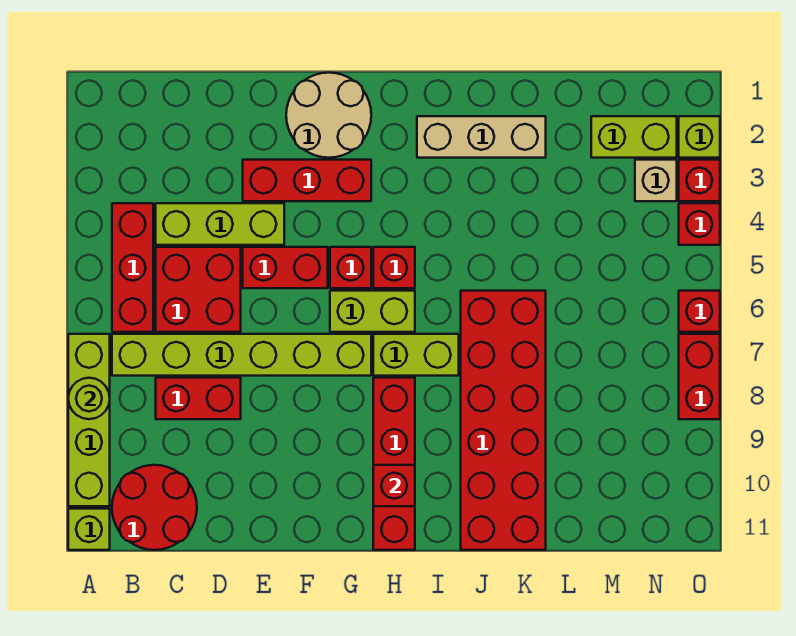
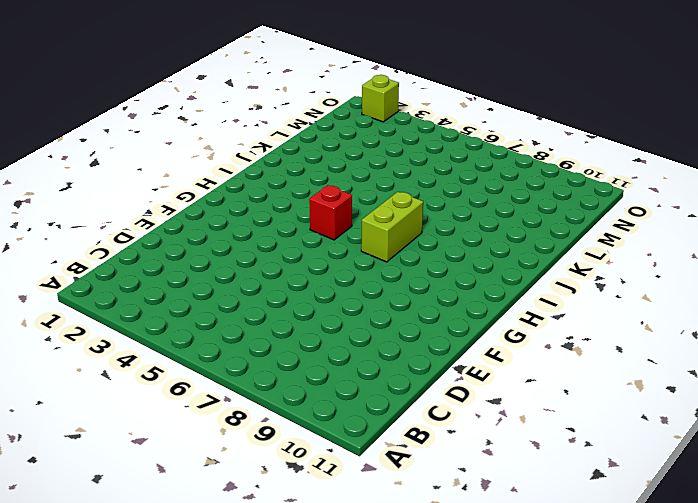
none -> lime 1x4 brick [68,334,110,506]
none -> lime 1x1 brick [68,509,110,550]
none -> red 1x3 brick [112,203,153,332]

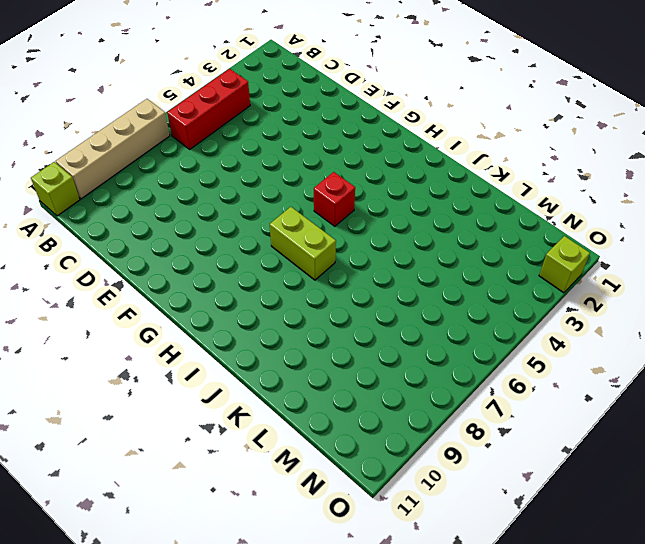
tan 1x4 brick [56,99,170,199] -> lime 1x4 brick [68,334,110,506]
none -> lime 1x6 brick [112,334,371,376]
none -> red 2x2 round brick [112,465,197,550]
none -> lime 1x3 brick [156,203,284,245]

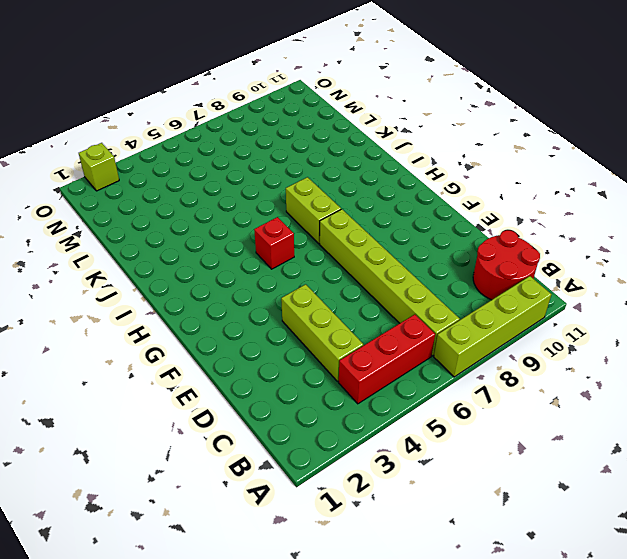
none -> lime 1x1 brick [68,509,110,550]
none -> red 2x2 brick [156,247,241,332]
none -> red 1x2 brick [156,378,241,419]

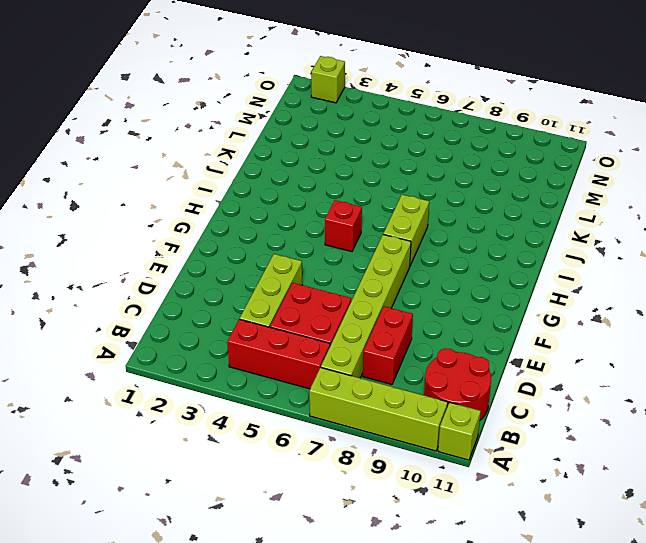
none -> red 1x3 brick [243,160,371,201]
none -> red 1x2 brick [243,247,328,288]
none -> tan 2x2 round brick [286,73,371,158]

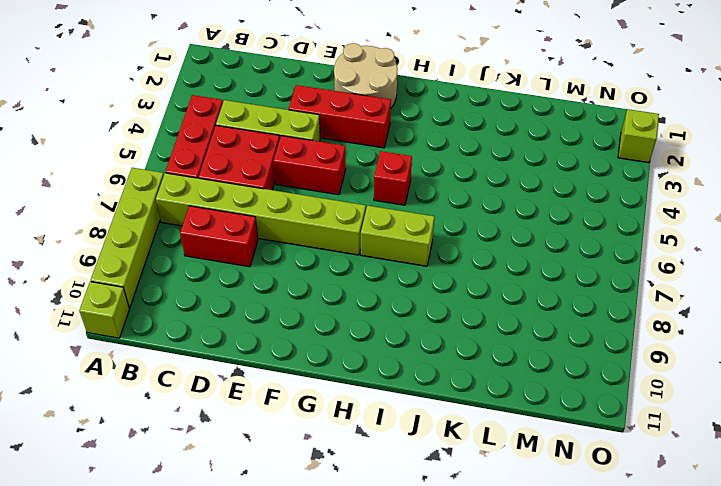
none -> red 2x2 round brick [112,465,197,550]
none -> red 1x1 brick [330,247,371,288]
none -> lime 1x2 brick [330,291,415,332]

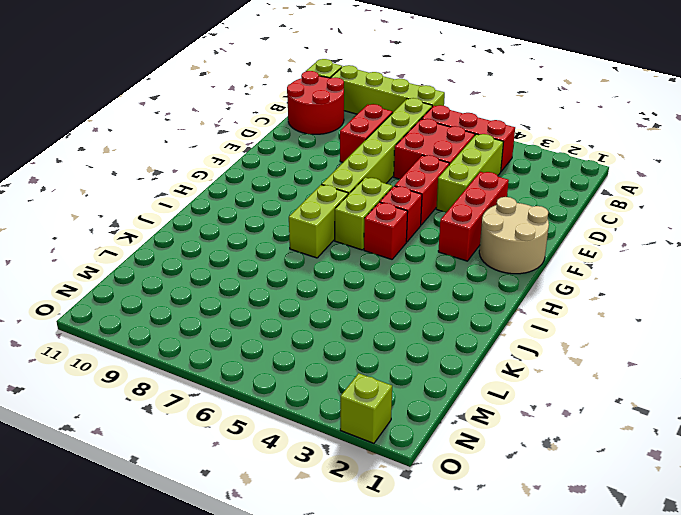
none -> red 1x4 brick [373,378,415,550]
none -> tan 1x3 brick [417,116,546,158]
none -> red 2x6 brick [461,291,546,550]

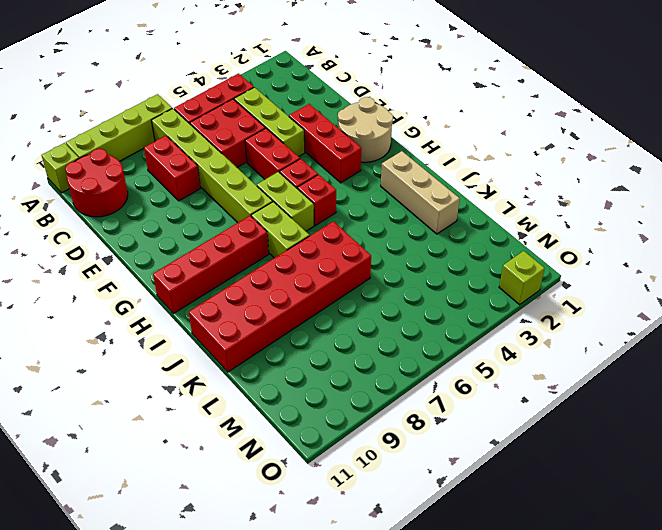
none -> lime 1x2 brick [591,116,677,158]
none -> tan 1x1 brick [635,160,677,201]
none -> red 1x1 brick [679,160,720,201]

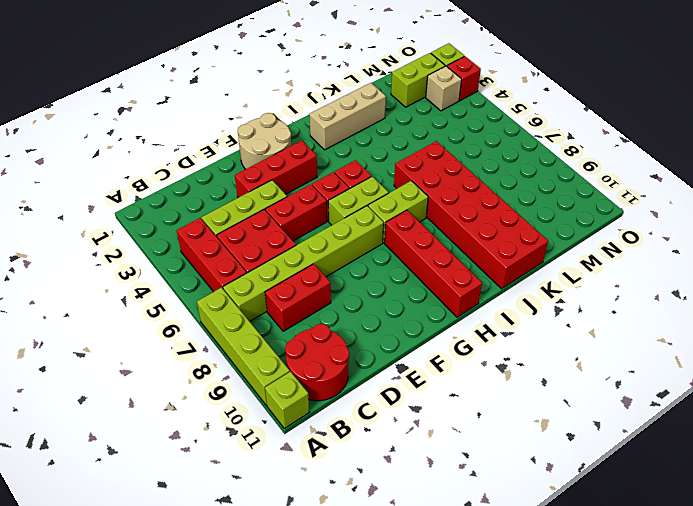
none -> red 1x1 brick [679,203,720,245]
none -> red 1x1 brick [679,291,720,332]
none -> red 1x2 brick [679,334,720,419]

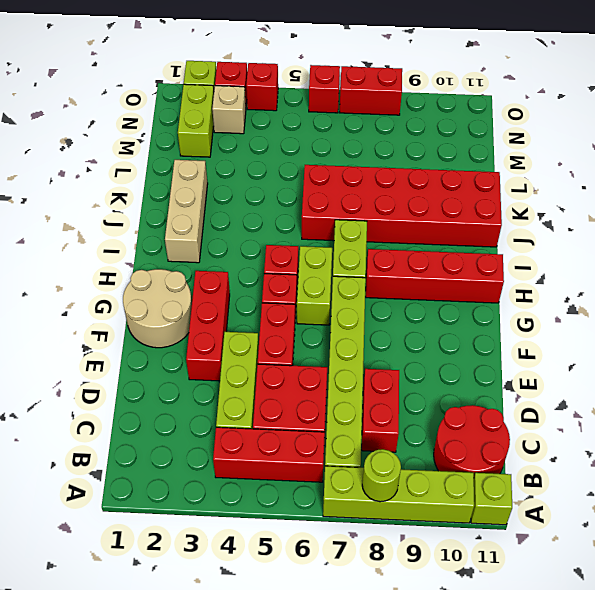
none -> red 1x1 brick [373,465,415,506]

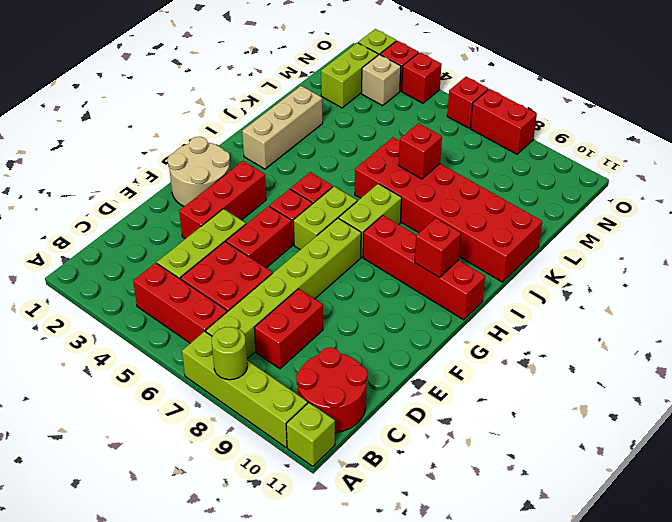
red 1x1 brick [399,123,442,179] -> none

